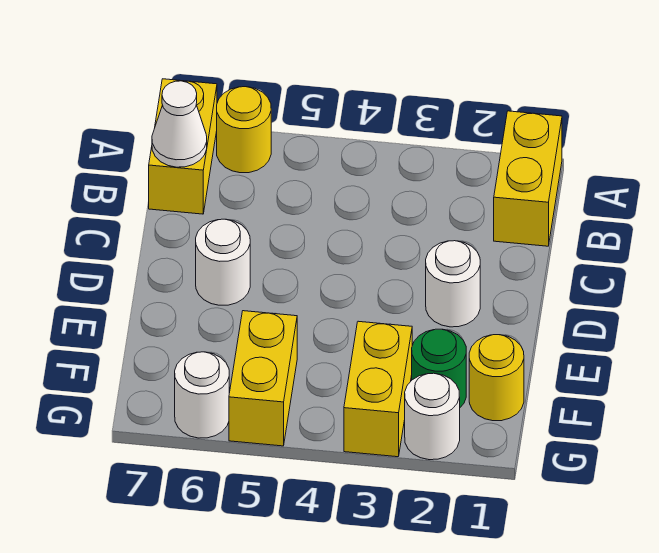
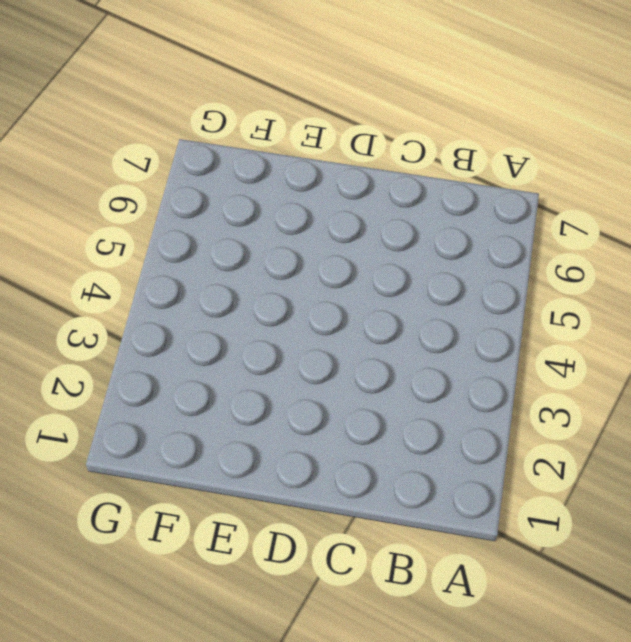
none -> yellow 1x2 brick [494,111,562,246]
none -> yellow 1x1 round brick [217,87,271,173]
none -> yellow 1x2 brick [149,79,217,214]

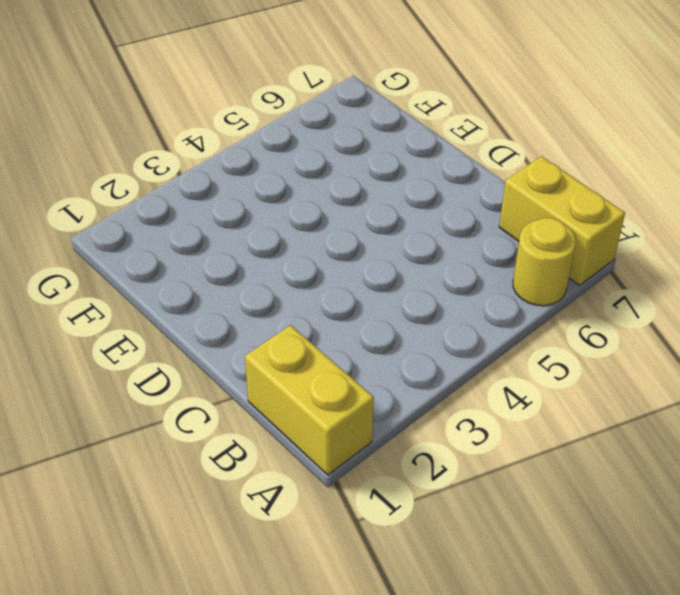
none -> white 1x1 round brick [426,241,480,327]
none -> white 1x1 round brick [196,219,250,305]
none -> yellow 1x1 round brick [469,335,524,421]

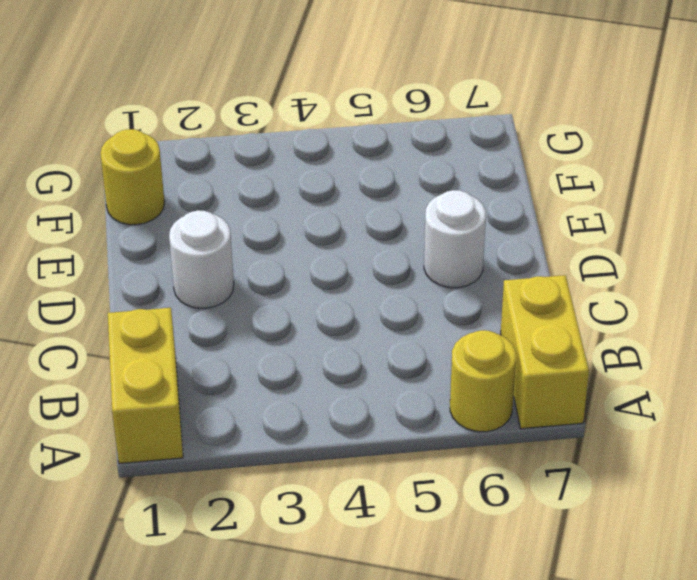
none -> green 1x1 round brick [412,329,466,407]
none -> yellow 1x2 brick [344,321,412,457]
none -> yellow 1x2 brick [229,311,297,446]

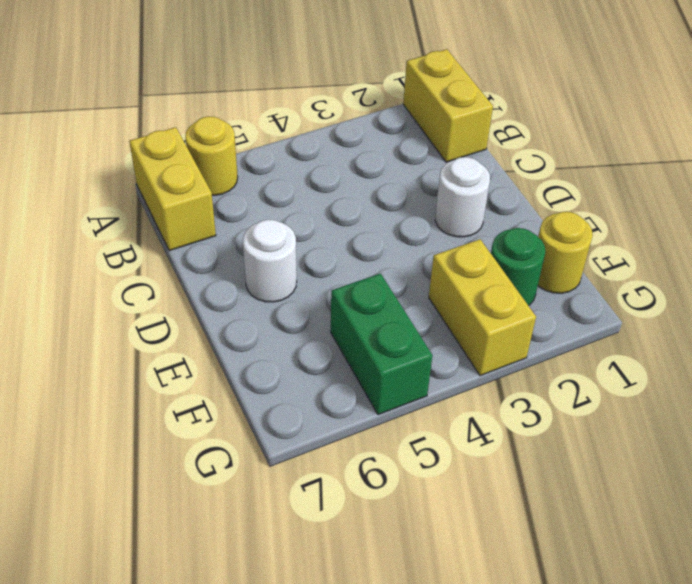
green 1x2 brick [331,274,432,415] -> yellow 1x2 brick [229,311,297,446]
none -> white 1x1 round brick [405,373,460,460]
none -> white 1x1 round brick [175,352,229,438]
none -> white 1x1 cone [152,81,207,167]

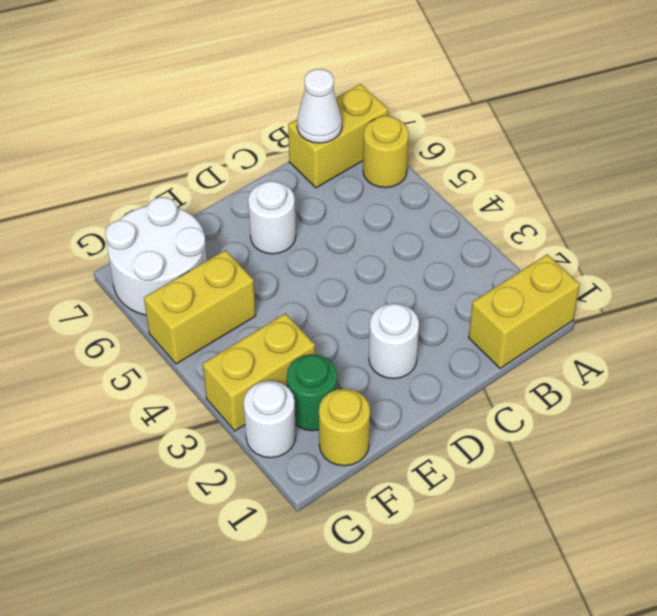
white 2x2 round brick [105,197,207,315] -> white 1x1 round brick [175,352,229,438]

